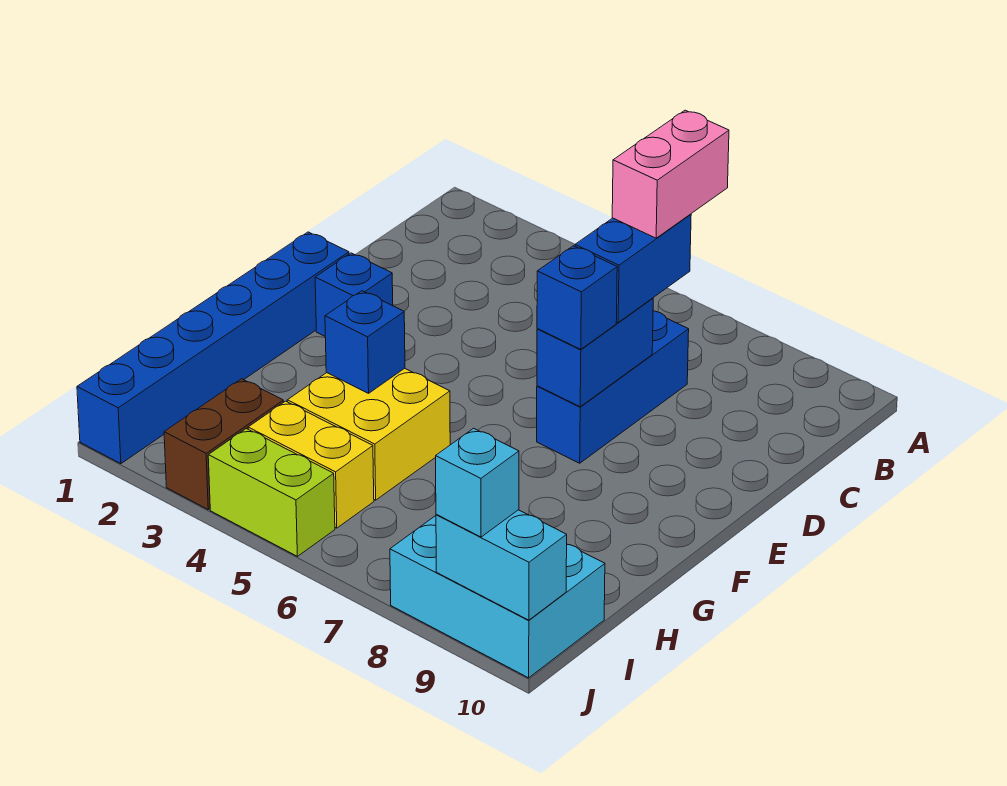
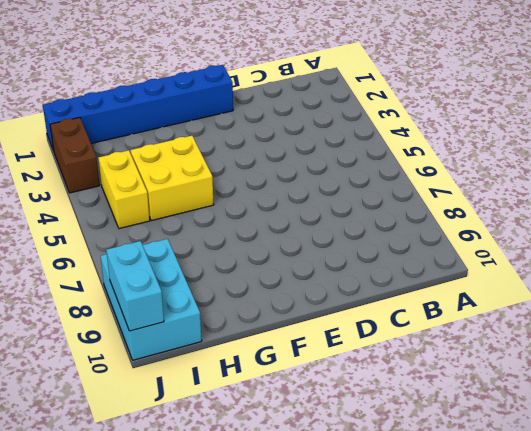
brown 1x2 brick [50,117,100,193] -> brown 1x2 brick turned to [164,379,284,509]
none -> blue 1x3 brick [537,311,689,463]
none -> blue 1x1 brick [315,253,393,336]
none -> lime 1x2 brick [208,429,335,556]

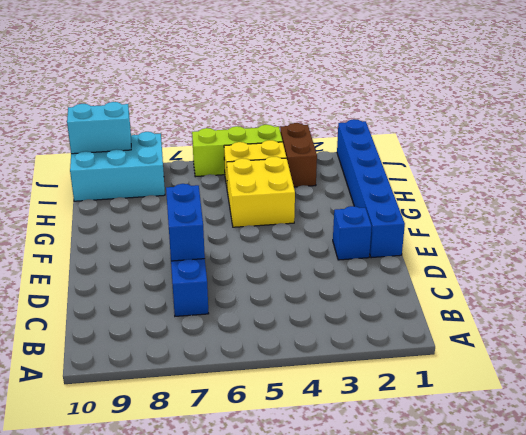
lime 1x3 brick [192,125,283,177] -> lime 1x2 brick [208,429,335,556]
none -> blue 1x1 brick [325,291,405,393]
none -> blue 1x2 brick [575,214,691,322]
none -> blue 1x1 brick [537,246,617,349]

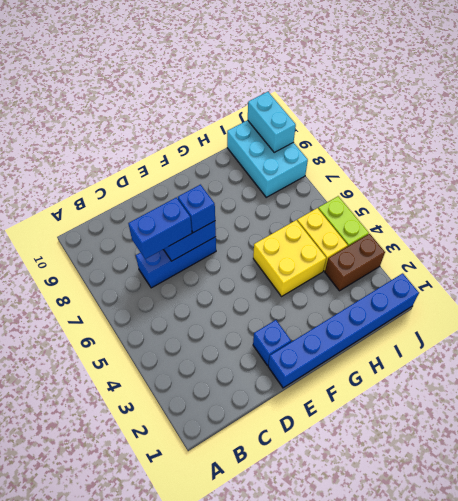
none -> blue 1x1 brick [325,291,405,393]
none -> cyan 1x1 brick [436,428,519,537]
none -> pink 1x2 brick [612,110,729,238]

